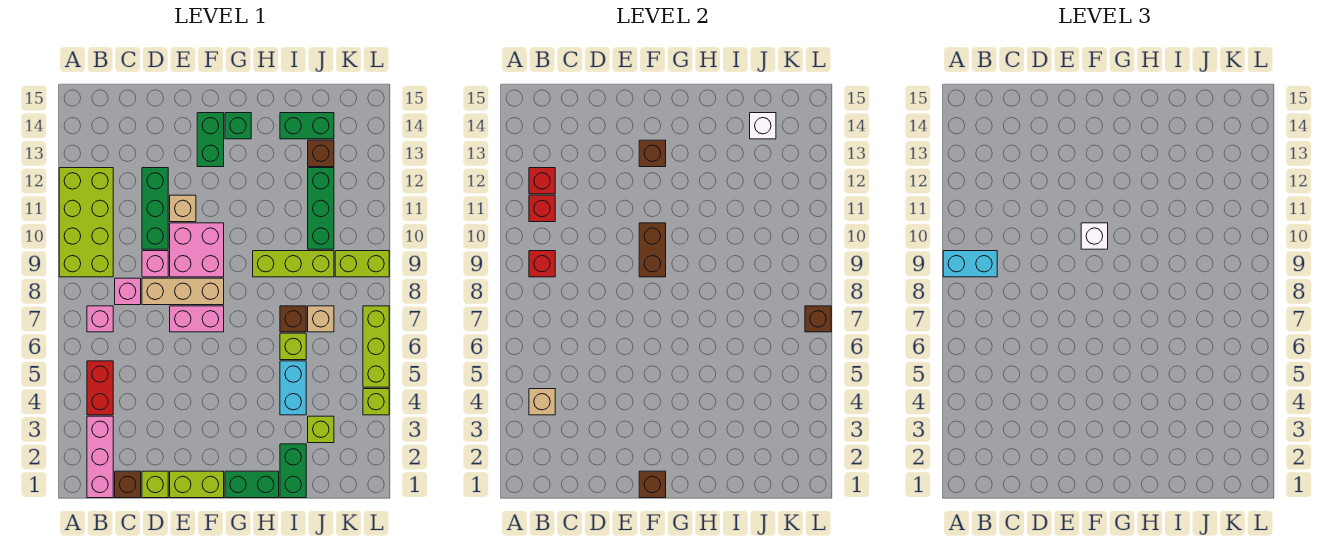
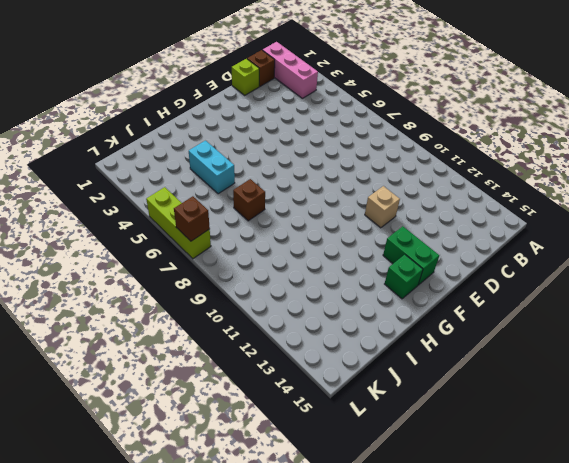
none -> lime 2x4 brick [59,168,113,277]
none -> red 1x2 brick [87,361,113,415]
none -> pink 1x1 brick [87,306,113,332]
none -> pink 1x1 brick [115,278,141,305]

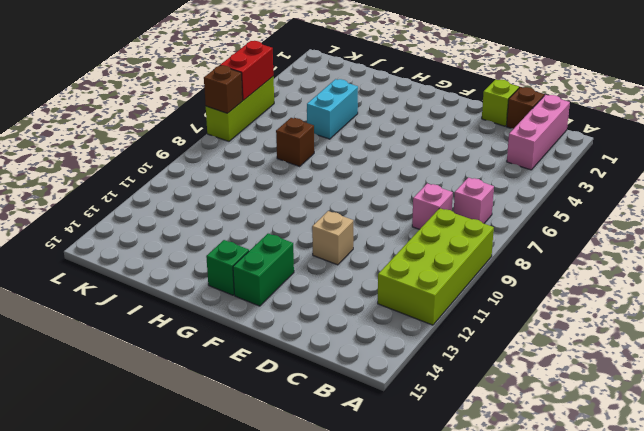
red 1x2 brick [220,41,273,100] -> red 1x2 brick moved to [87,361,113,415]
none -> tan 1x3 brick [142,278,224,305]
none -> pink 1x1 brick [142,251,168,277]
none -> green 1x3 brick [142,168,168,249]
none -> lime 1x2 brick [170,471,224,498]

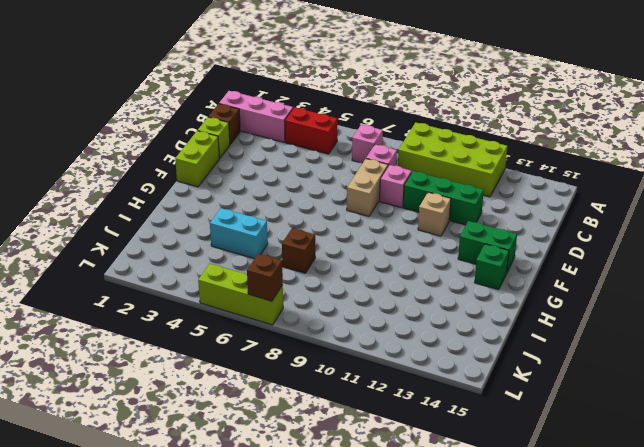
tan 1x2 brick [347,159,388,216] -> tan 1x3 brick [142,278,224,305]
none -> pink 1x2 brick [170,306,224,332]
none -> pink 2x2 brick [170,223,224,277]
none -> green 1x2 brick [225,471,279,498]
none -> lime 1x3 brick [253,251,334,277]

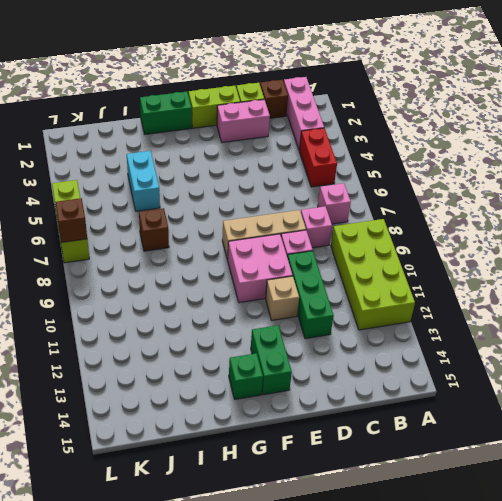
pink 1x2 brick [217,99,270,143] -> pink 1x2 brick moved to [170,306,224,332]
none -> lime 1x3 brick [253,251,334,277]
none -> green 1x2 brick [280,444,306,498]
none -> lime 1x1 brick [280,333,306,360]
none -> green 1x2 brick [280,113,334,139]

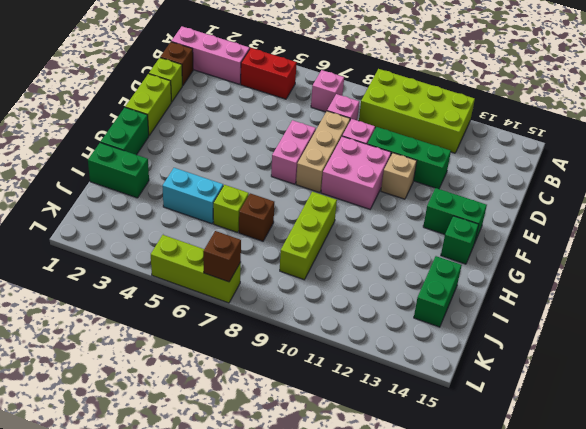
none -> lime 1x1 brick [308,416,334,443]
none -> tan 1x1 brick [308,306,334,332]
none -> green 1x3 brick [308,168,334,249]
none -> brown 1x1 brick [308,140,334,167]

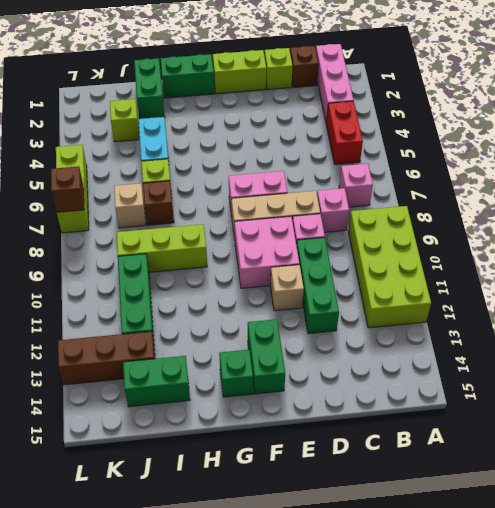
brown 1x3 brick [58,331,155,385] -> brown 1x1 brick [308,140,334,167]
none -> lime 1x2 brick [335,251,389,277]
none -> lime 1x1 brick [363,389,389,415]
none -> tan 1x1 brick [529,389,555,415]
none -> red 1x1 brick [529,251,555,277]

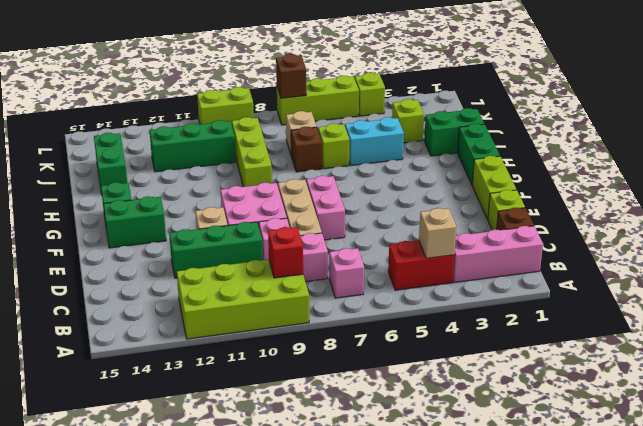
lime 1x2 brick [197,87,254,124] -> lime 1x2 brick turned to [335,251,389,277]
none -> brown 1x1 brick [308,140,334,167]
none -> red 1x1 brick [529,195,555,222]
none -> red 1x1 brick [529,168,555,194]
none -> brown 1x1 brick [639,471,666,498]

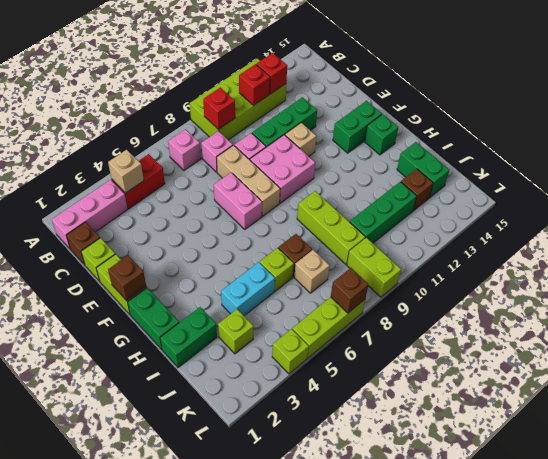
none -> brown 1x2 brick [639,223,666,277]
none -> brown 1x1 brick [639,140,666,167]
none -> white 1x1 brick [750,113,776,139]
none -> cyan 1x2 brick [943,251,997,277]

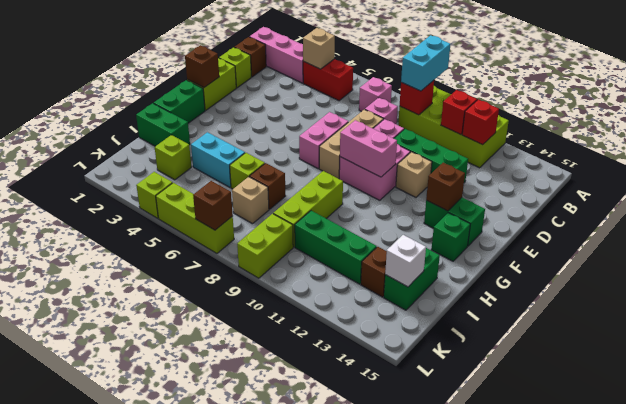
pink 1x2 brick [340,120,397,177] -> brown 1x2 brick [639,223,666,277]
none -> white 1x1 brick [1081,223,1108,249]

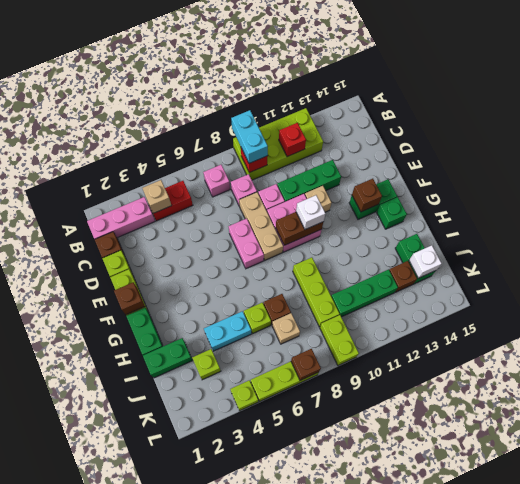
none -> red 1x1 brick [529,168,555,194]

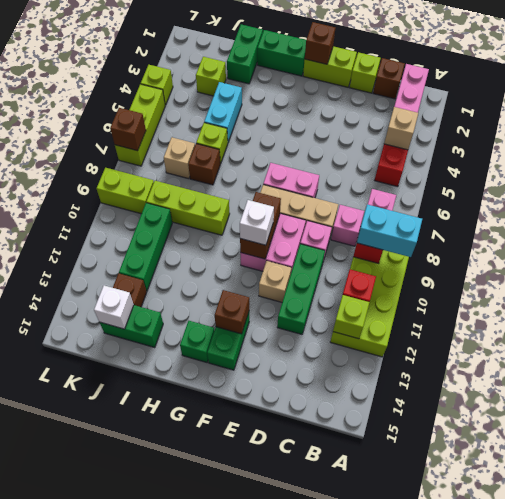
lime 1x1 brick [333,295,369,339] -> red 1x1 brick [529,168,555,194]

